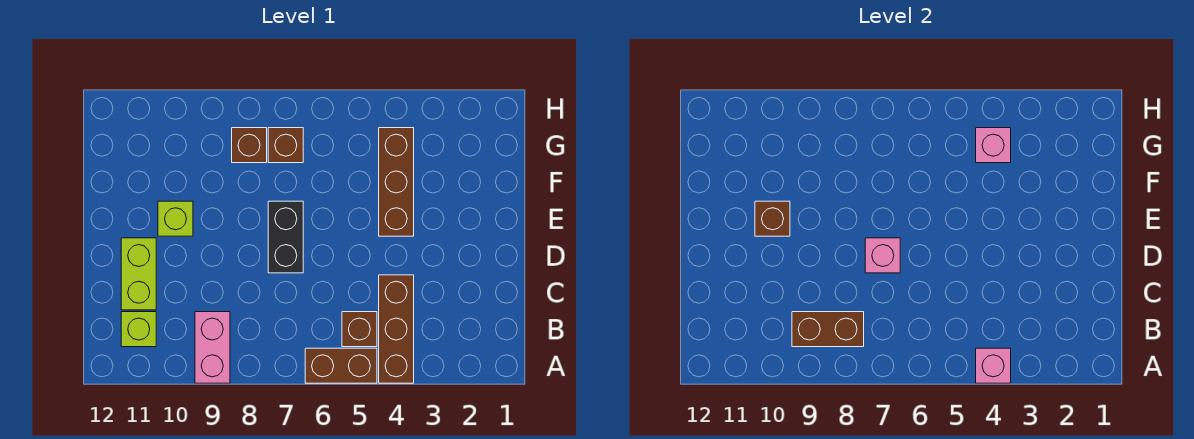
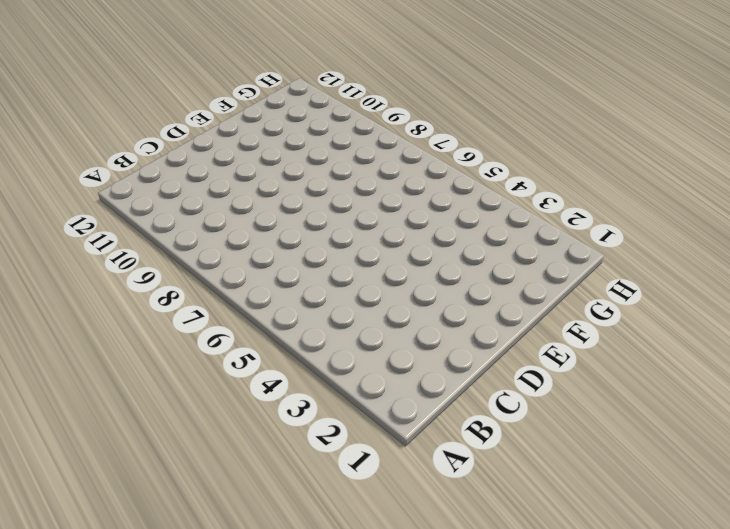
none -> brown 1x3 brick [379,275,414,383]
none -> brown 1x2 brick [305,348,377,383]
none -> pink 1x2 brick [195,312,230,383]

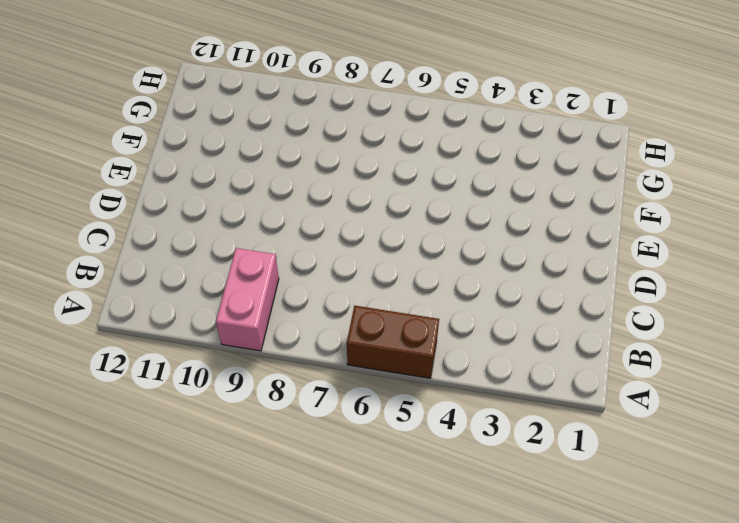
none -> brown 1x3 brick [379,275,414,383]
none -> brown 1x1 brick [342,312,377,347]
none -> lime 1x1 brick [121,312,156,347]

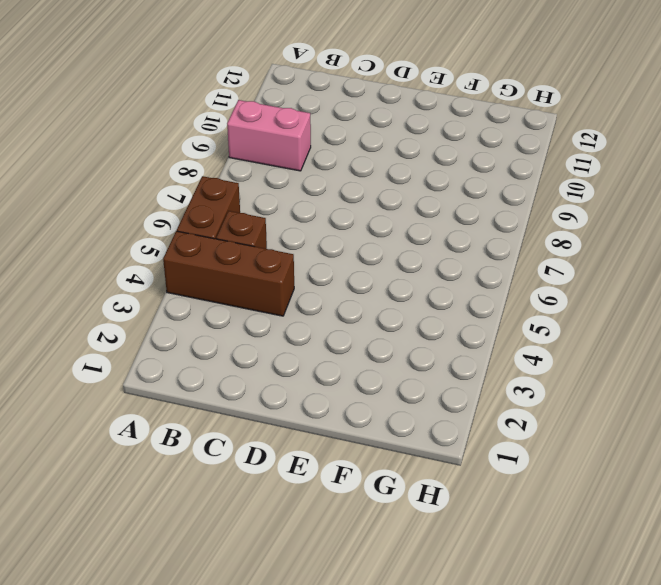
none -> lime 1x1 brick [121,312,156,347]
none -> lime 1x2 brick [121,238,156,310]
none -> black 1x2 brick [268,201,303,273]

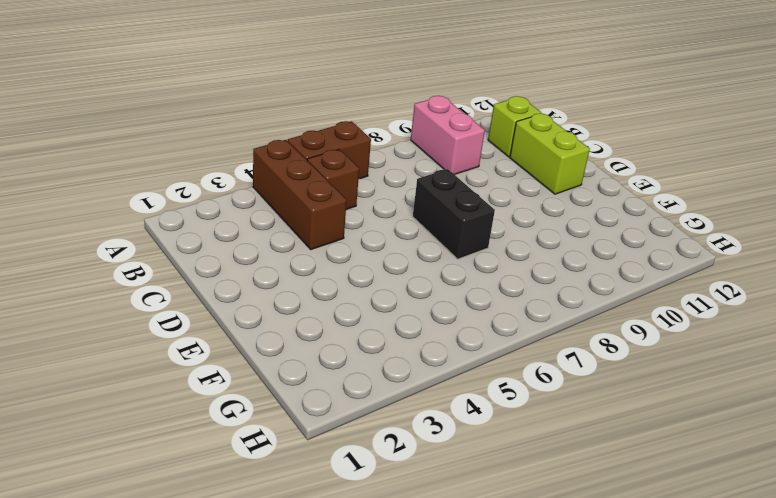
none -> brown 1x3 brick [379,128,414,236]
none -> lime 1x1 brick [158,201,193,236]
none -> brown 1x1 brick [268,128,303,163]

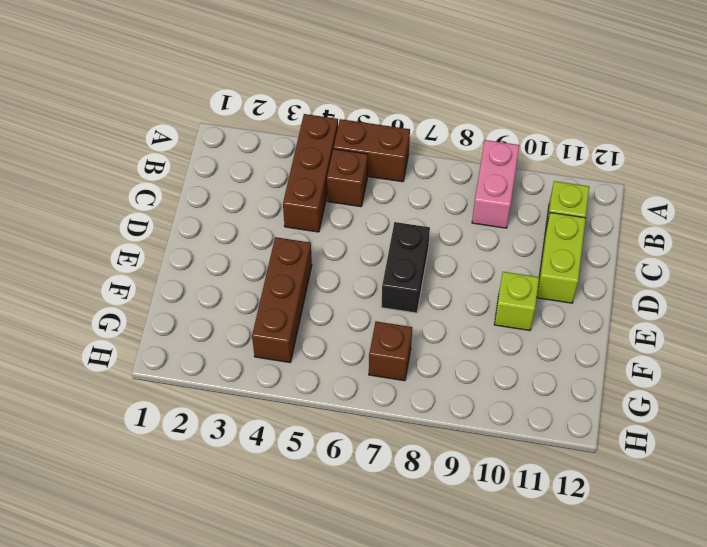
none -> brown 1x1 brick [232,128,267,163]
none -> pink 1x1 brick [976,348,1011,383]
none -> brown 1x2 brick [792,312,864,347]

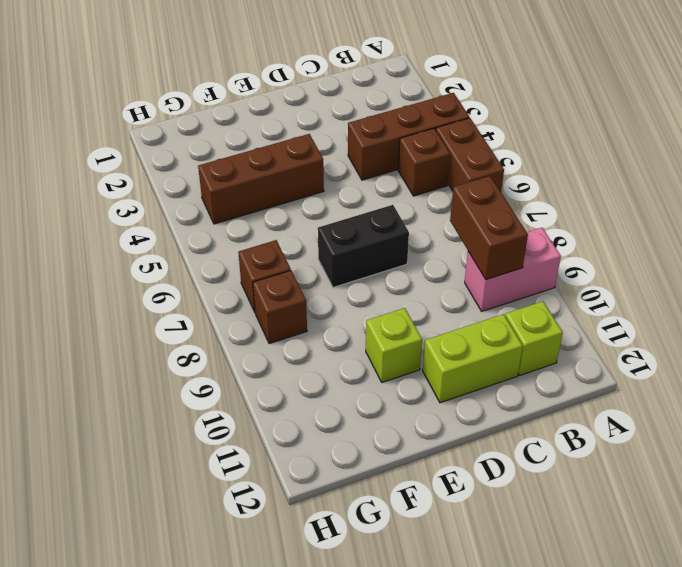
none -> pink 1x1 brick [976,348,1011,383]
none -> pink 1x1 brick [865,238,900,273]
none -> brown 1x1 brick [755,201,790,236]

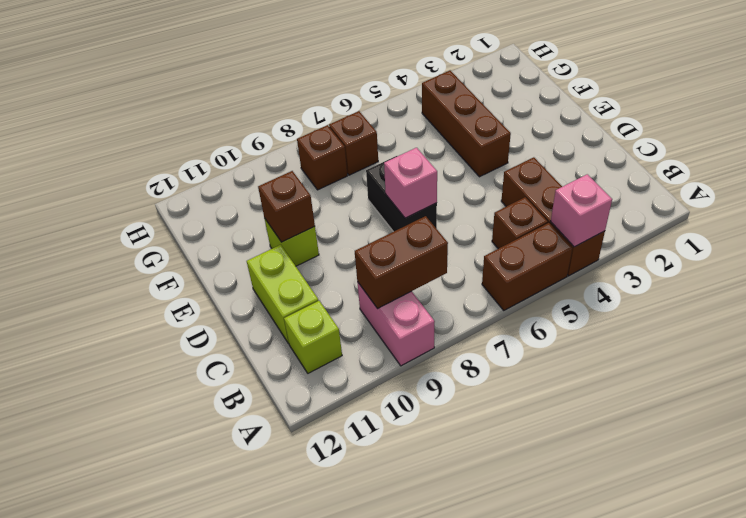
none -> pink 1x1 brick [976,128,1011,163]

